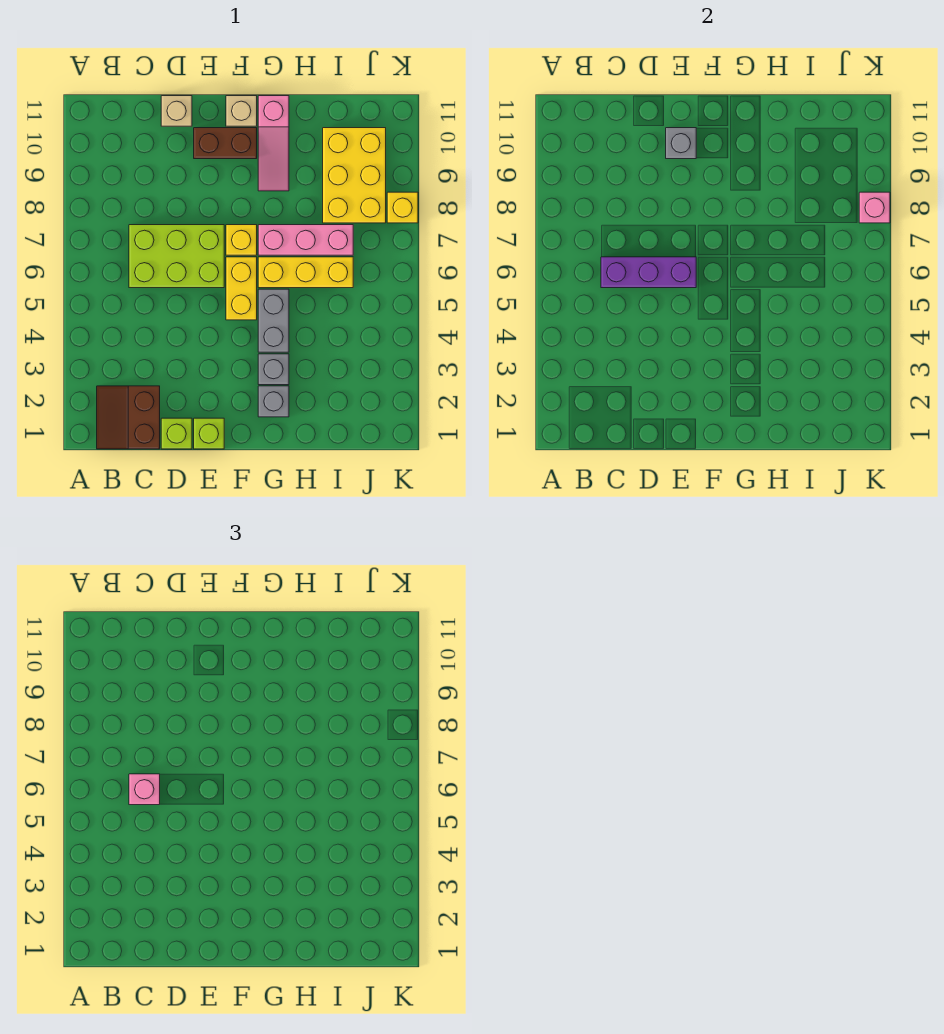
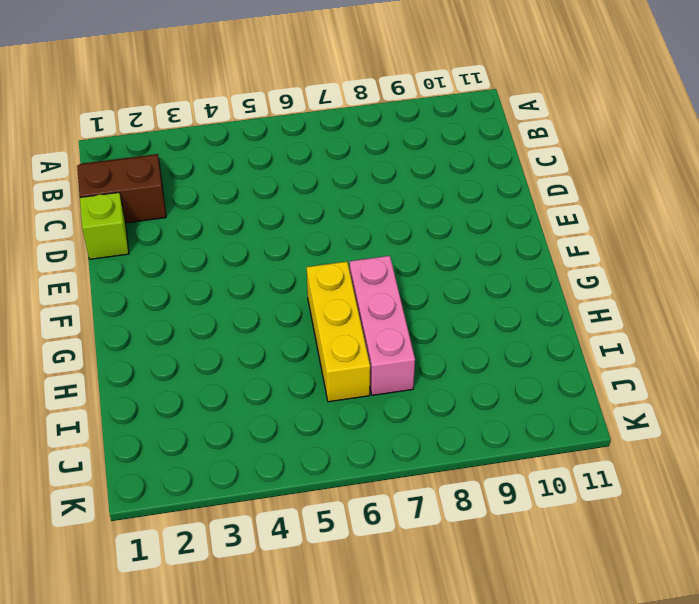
none -> lime 2x3 brick [129,225,224,288]
none -> tan 1x1 brick [161,96,192,126]
none -> lime 1x1 brick [194,418,224,449]

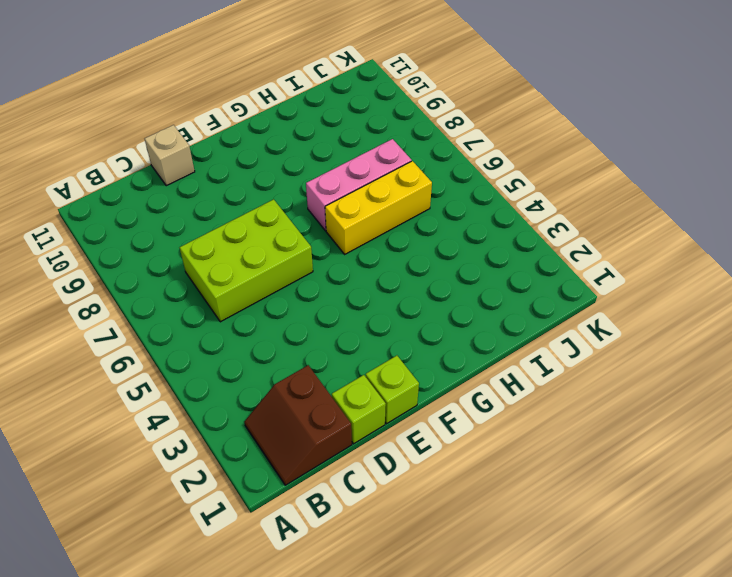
none -> brown 1x2 brick [194,128,257,159]
none -> yellow 1x2 brick [226,257,257,320]
none -> yellow 1x1 brick [226,225,257,255]

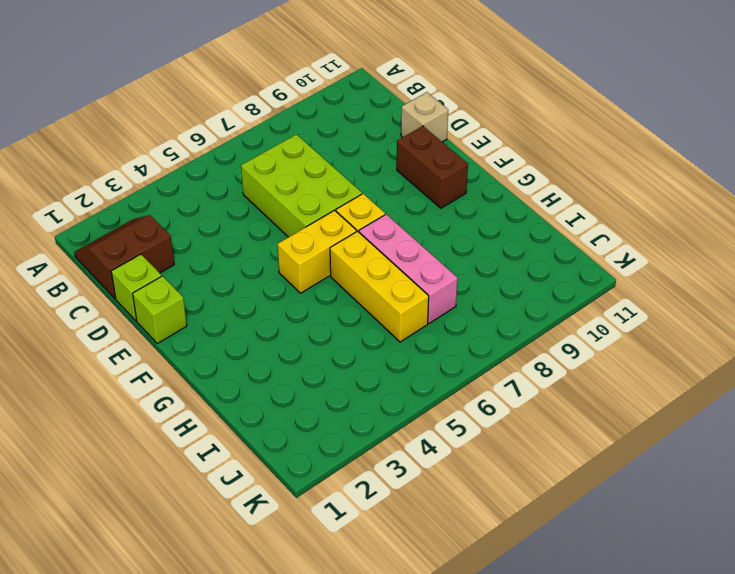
none -> tan 1x1 brick [226,96,257,126]
none -> grey 1x1 brick [258,386,289,417]
none -> grey 1x1 brick [258,354,289,385]

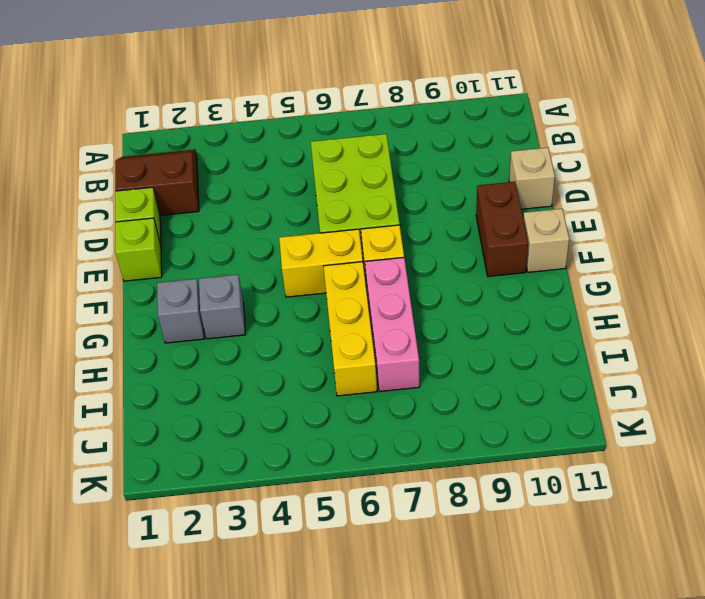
none -> grey 1x2 brick [258,289,289,352]
none -> pink 1x3 slope [258,96,289,191]
none -> yellow 2x3 brick [323,128,386,223]

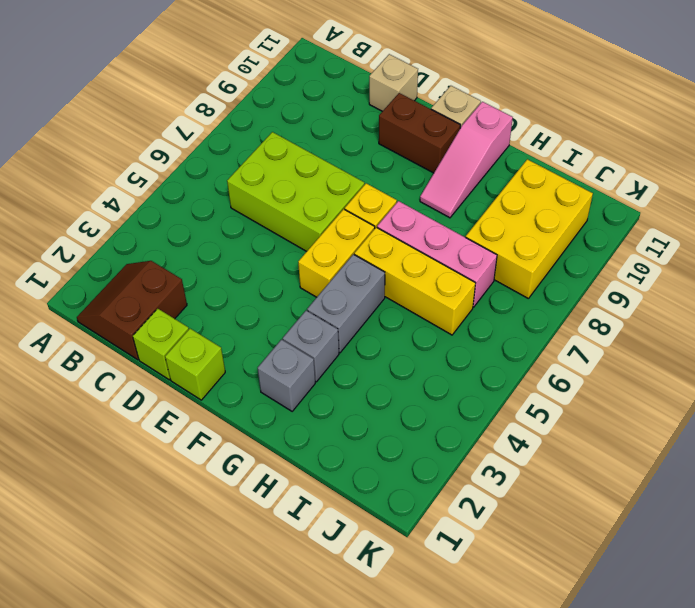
none -> yellow 1x1 brick [387,192,418,223]
none -> purple 1x3 brick [601,257,696,288]
none -> grey 1x1 brick [666,128,696,159]

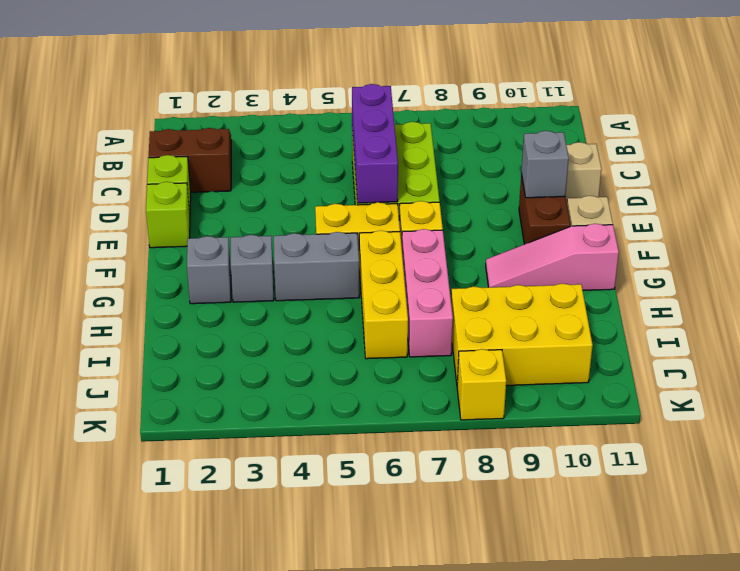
none -> pink 1x1 brick [859,192,890,223]
none -> pink 1x1 brick [129,774,160,805]

